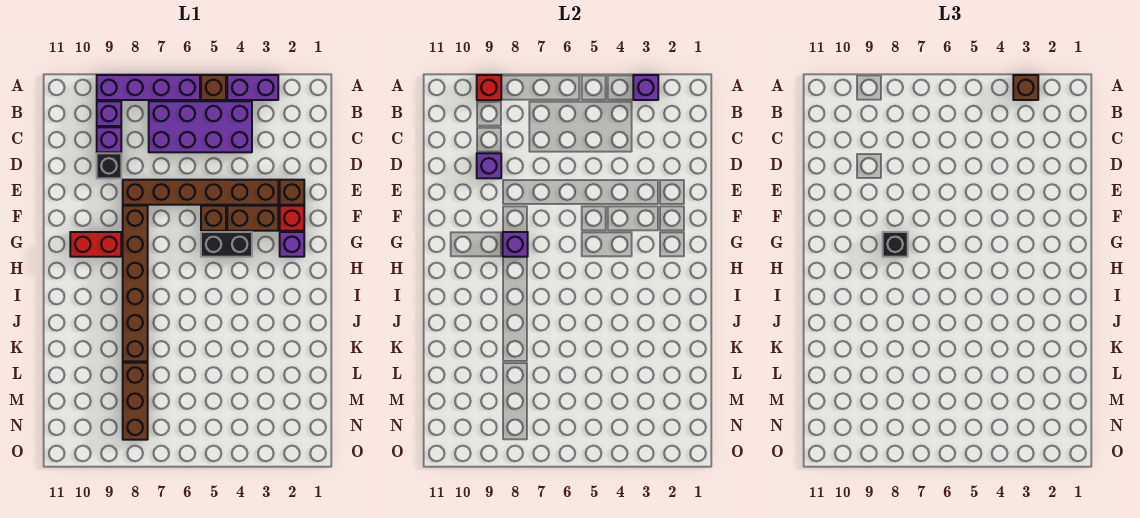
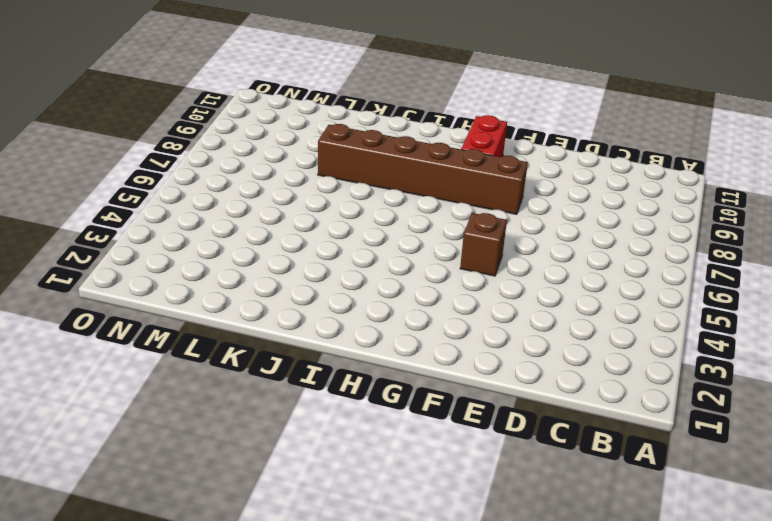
none -> purple 1x2 brick [227,75,278,100]
none -> brown 1x1 brick [201,75,226,100]
none -> purple 1x4 brick [97,75,200,100]

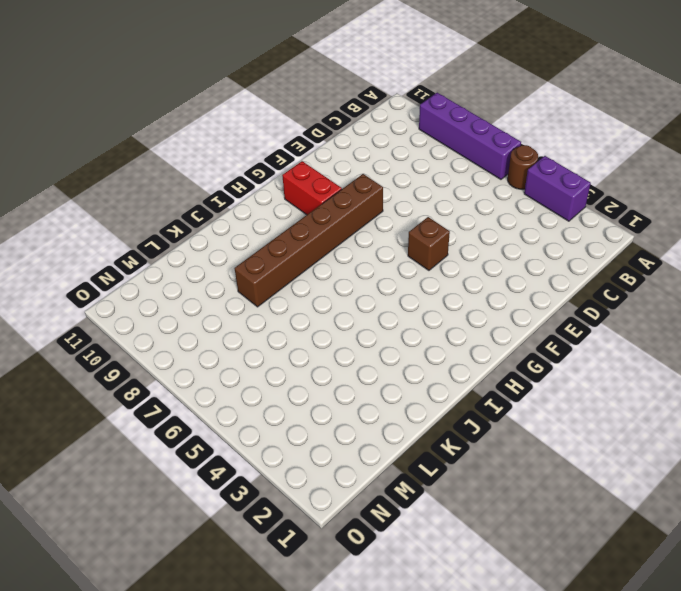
brown 1x1 round brick [508,145,538,189] -> brown 1x1 brick [201,75,226,100]
none -> purple 2x4 brick [149,101,252,152]
none -> purple 1x1 brick [97,101,121,126]
none -> purple 1x1 brick [97,127,121,152]

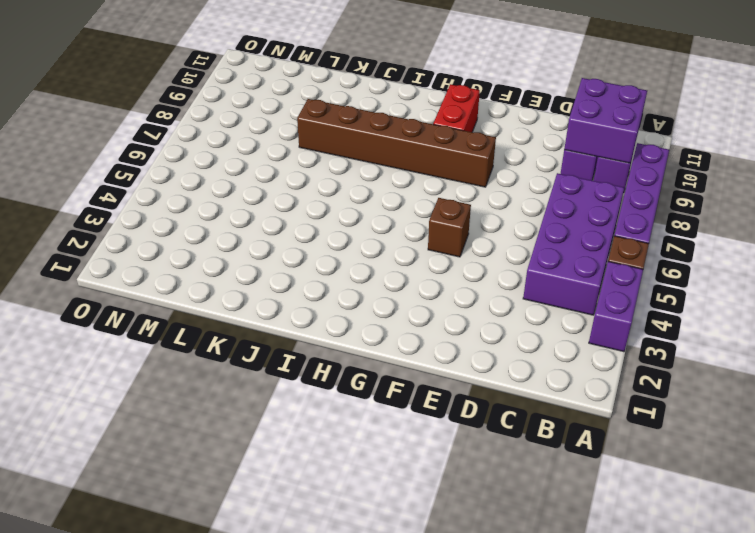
purple 2x2 brick [564,78,647,163] -> none
none -> black 1x1 brick [97,153,121,178]
none -> brown 1x1 brick [280,180,304,205]
none -> brown 1x6 brick [123,180,278,205]

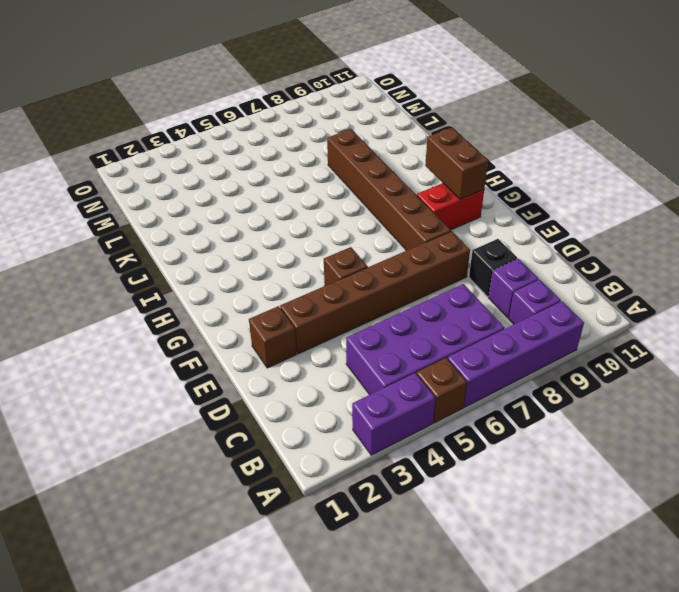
brown 1x2 brick [425,128,488,199] -> brown 1x2 brick turned to [227,206,278,231]
none -> red 1x1 brick [280,206,304,231]
none -> purple 1x1 brick [280,232,304,257]
none -> black 1x2 brick [201,232,252,257]

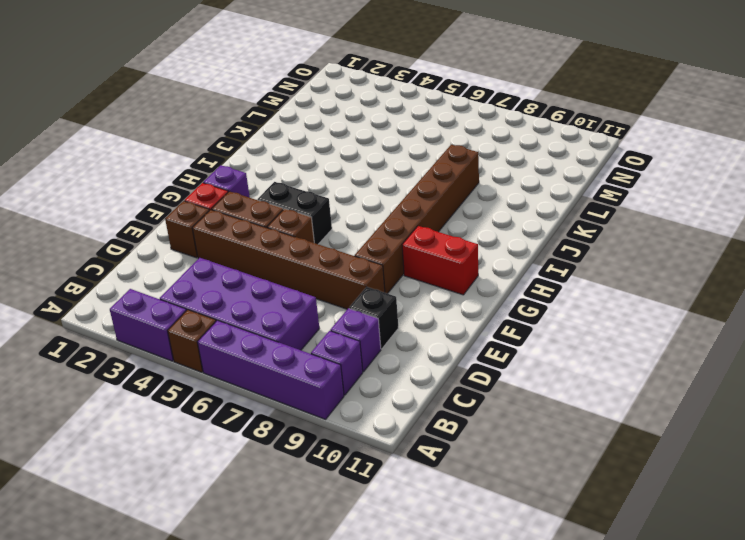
none -> brown 1x3 brick [123,363,148,440]
none -> purple 1x1 brick [633,75,658,100]
none -> red 1x1 brick [477,75,501,100]

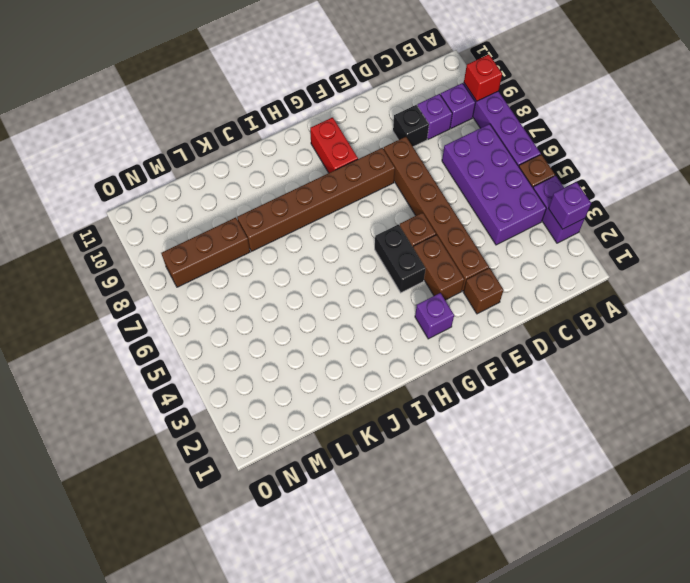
none -> red 1x1 brick [280,206,304,231]
none -> purple 1x1 brick [477,153,501,178]
none -> purple 1x1 brick [503,232,528,257]

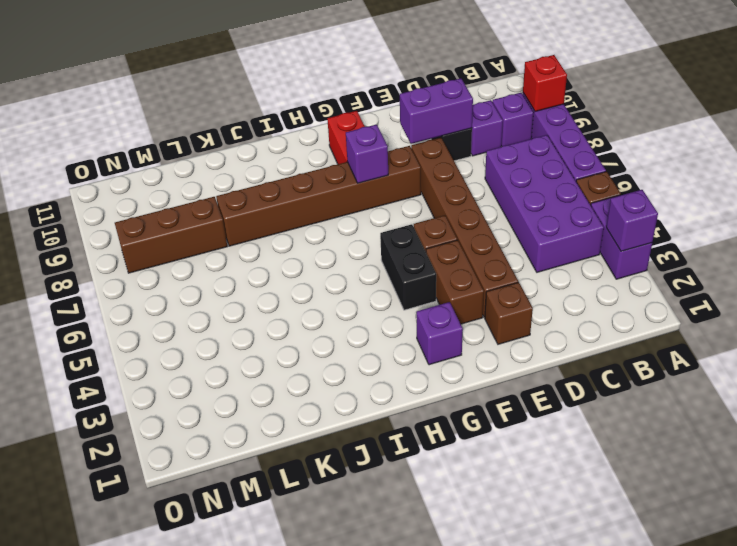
purple 1x2 brick [400,78,473,144] -> purple 1x1 brick [477,153,501,178]
none -> red 1x1 brick [280,206,304,231]
none -> brown 1x1 brick [1013,75,1038,100]
none -> black 1x1 brick [883,232,908,257]

